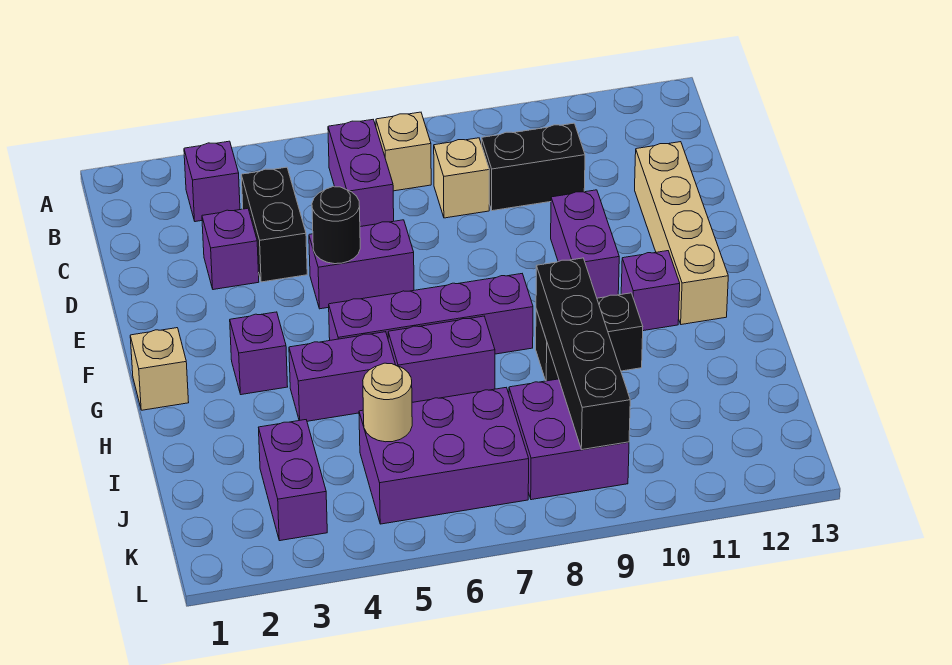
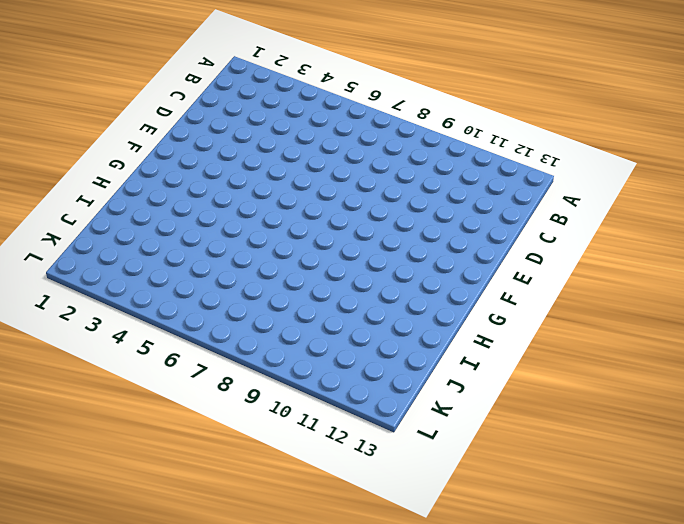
none -> purple 1x1 brick [184,141,240,222]
none -> purple 1x2 brick [328,120,394,227]
none -> tan 1x1 brick [376,112,431,191]

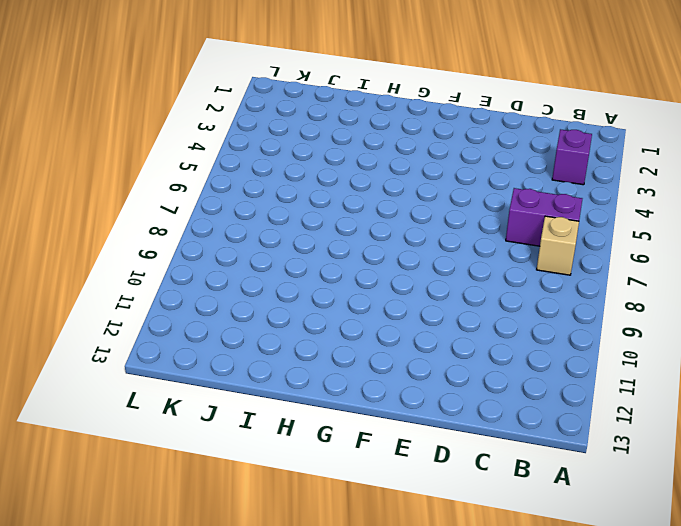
none -> black 1x2 brick [241,167,307,282]
none -> tan 1x1 brick [434,138,489,218]
none -> black 1x2 brick [482,123,585,211]

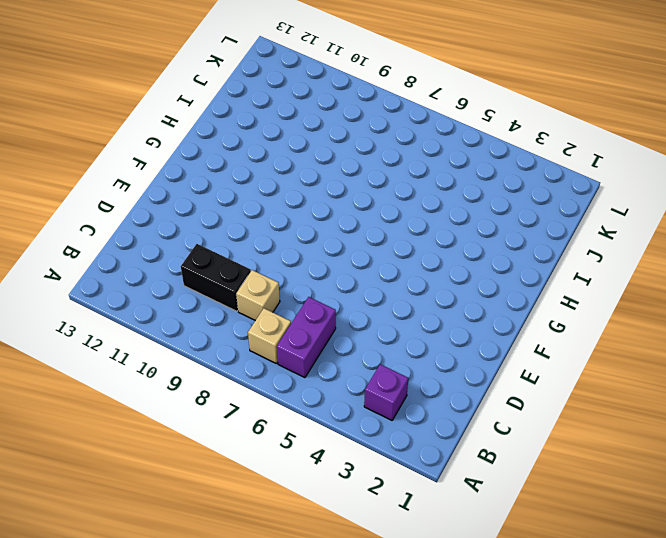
none -> black 1x2 brick [241,167,307,282]
none -> purple 1x1 brick [202,208,259,290]
none -> tan 1x4 brick [635,142,728,325]

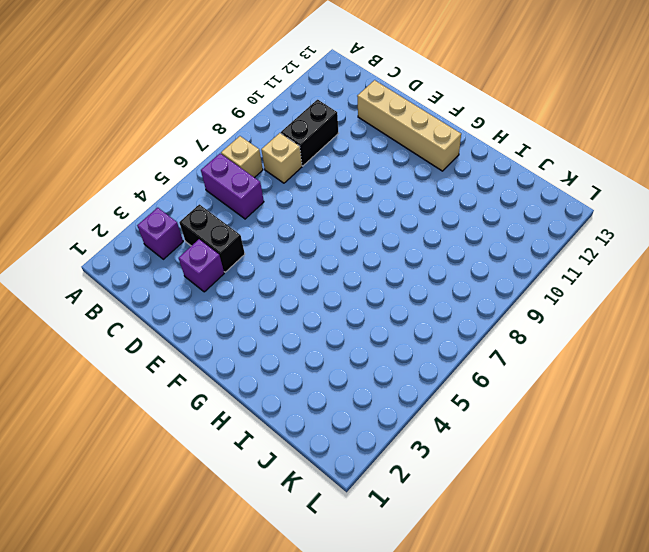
none -> purple 1x2 brick [309,220,414,309]
none -> purple 1x2 brick [551,190,619,298]
none -> tan 1x1 brick [130,328,189,410]

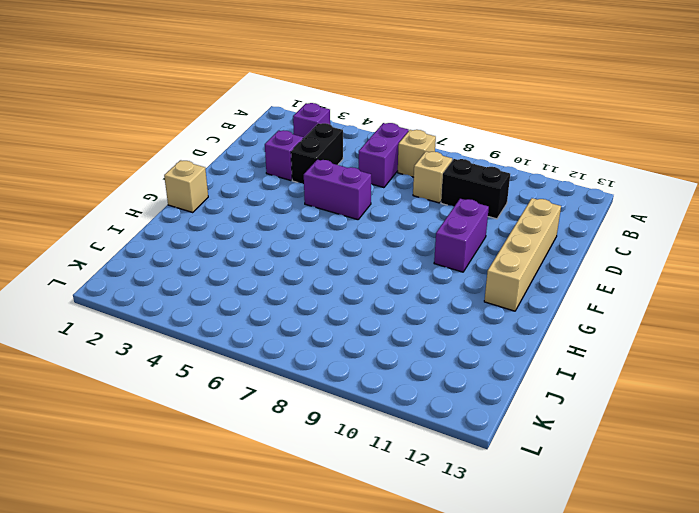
none -> purple 1x1 brick [230,312,288,395]
none -> purple 1x4 brick [329,274,533,354]
none -> purple 1x1 brick [621,251,680,331]

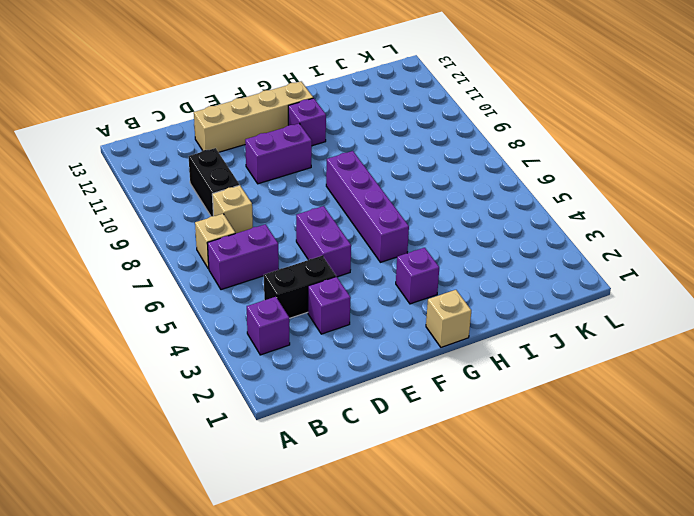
none -> purple 1x2 brick [289,332,395,421]
none -> purple 1x2 brick [388,316,495,402]
none -> black 1x2 brick [536,293,643,381]

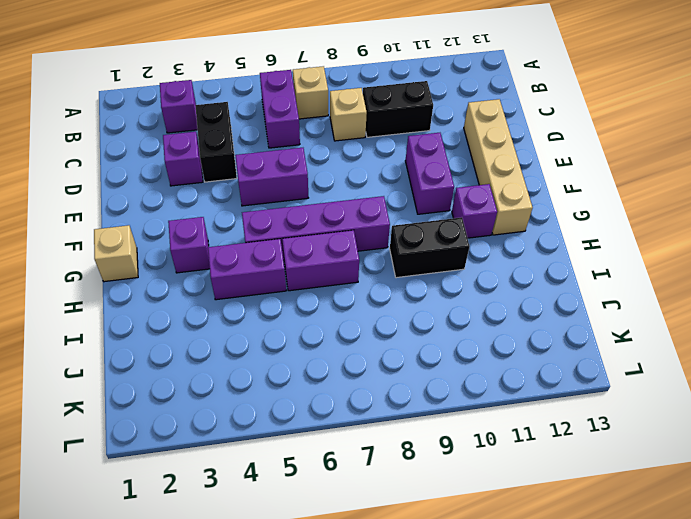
none -> purple 1x2 brick [258,420,327,541]
none -> purple 2x3 brick [359,388,529,524]
none -> purple 2x2 brick [509,379,629,500]

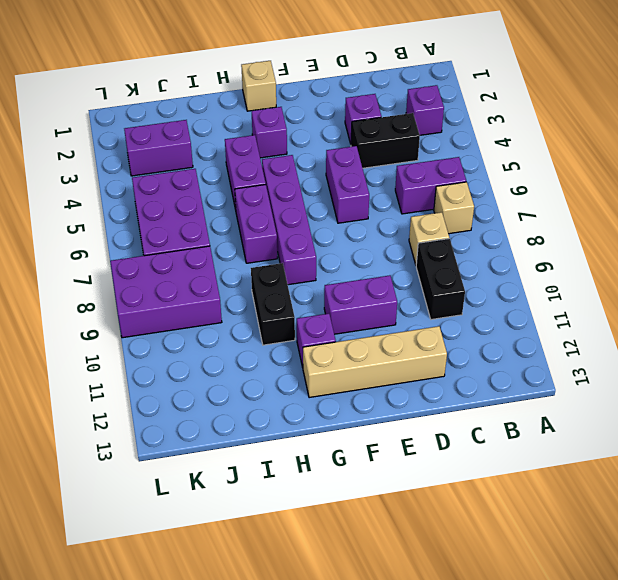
purple 2x3 brick [110,246,222,338] -> purple 2x2 brick [509,379,629,500]
none -> black 1x1 round brick [312,187,360,264]
none -> black 1x4 brick [536,258,630,449]
none -> tan 1x1 round brick [363,363,412,442]

